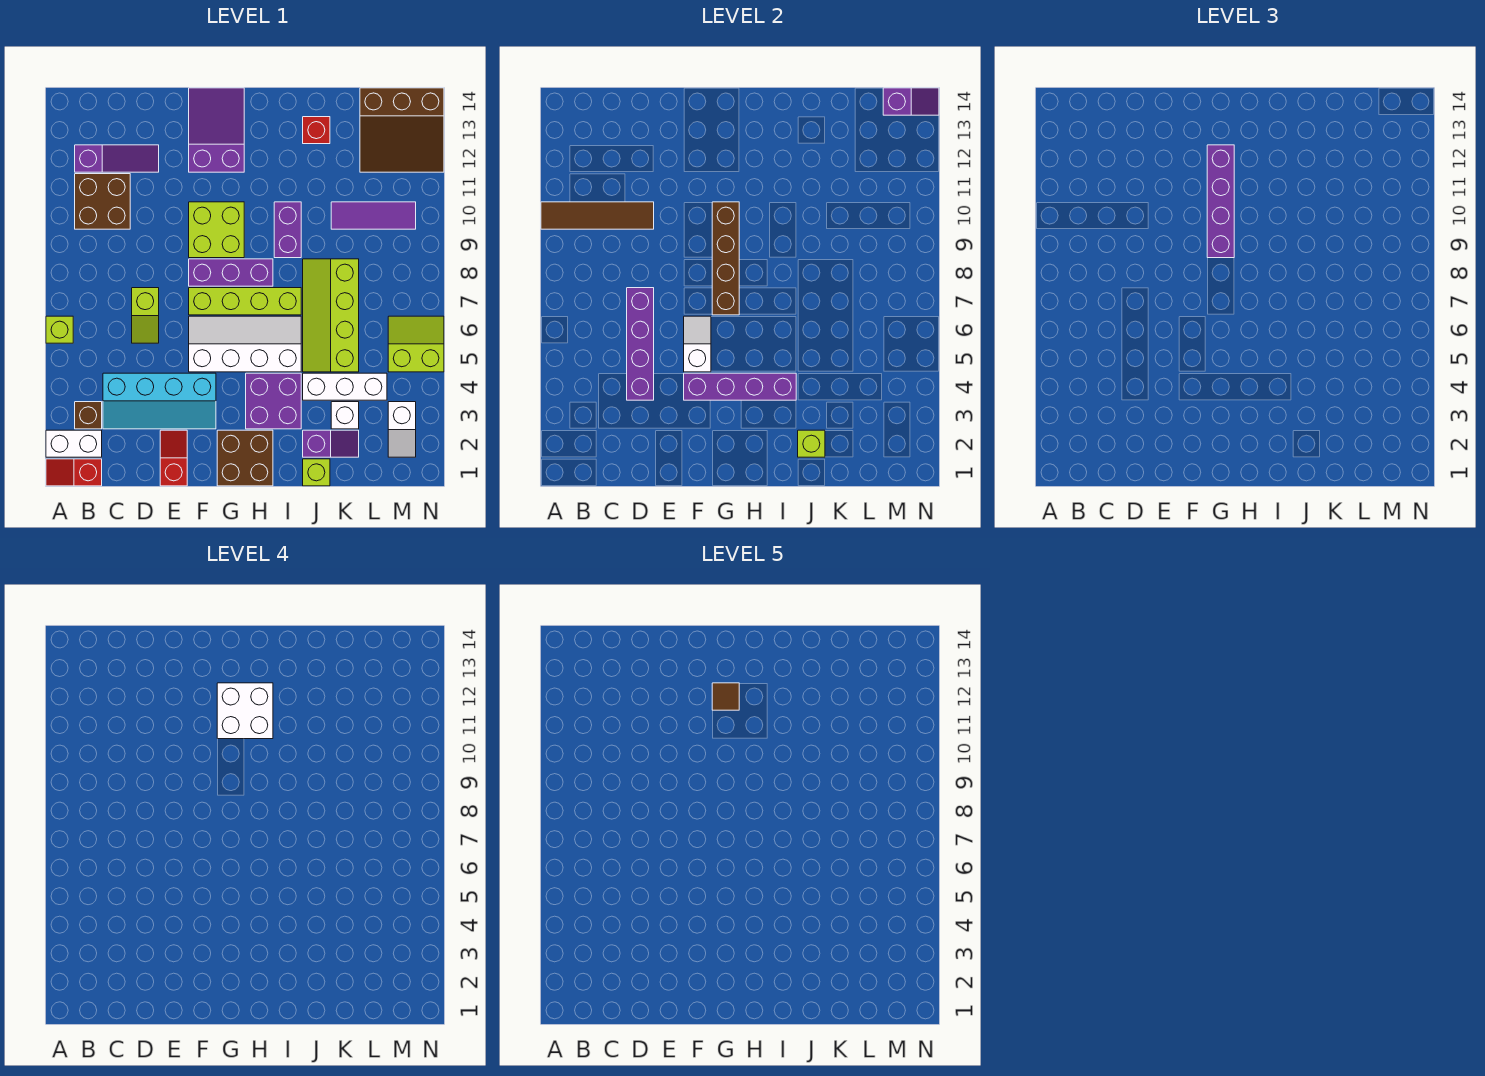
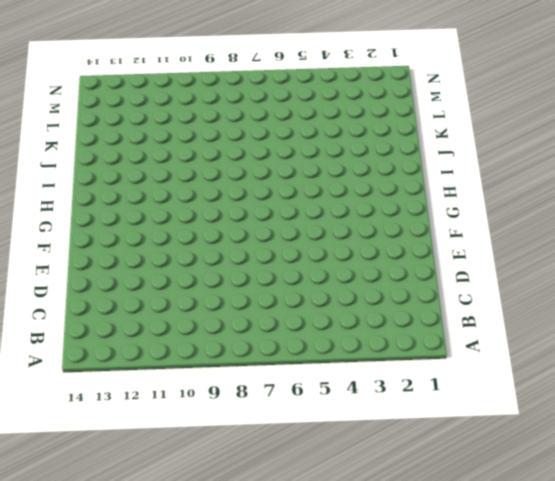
none -> red 1x2 slope [46,459,102,486]
none -> white 1x2 brick [46,430,102,457]
none -> lime 1x1 brick [46,316,73,343]
none -> brown 1x1 brick [75,402,102,429]

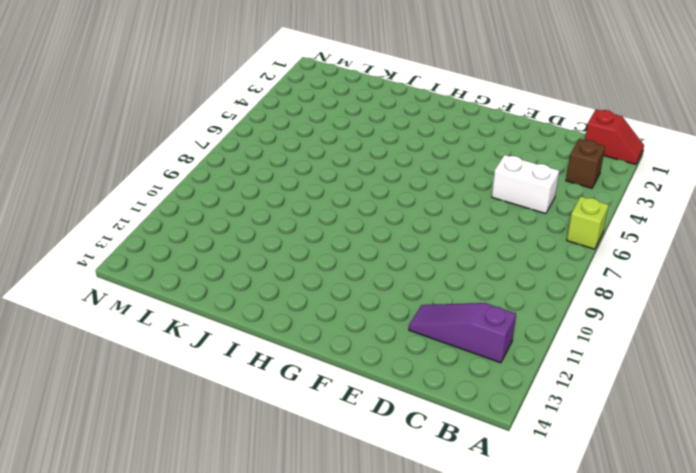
white 1x2 brick [492,155,559,214] -> white 1x2 brick moved to [46,430,102,457]
none -> brown 2x2 brick [75,174,130,229]
none -> cyan 2x4 slope [103,373,216,429]
none -> lime 1x2 slope [132,288,159,343]
none -> red 1x2 slope [160,430,187,486]

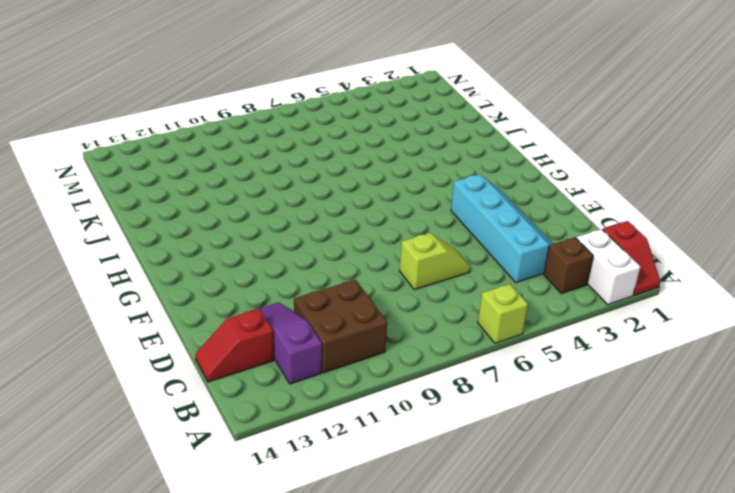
red 1x2 slope [195,309,274,382] -> red 1x2 slope moved to [160,430,187,486]
none -> white 2x4 slope [189,316,301,372]
none -> lime 1x4 brick [189,288,301,315]
none -> purple 1x3 brick [189,259,273,286]
none -> lime 2x2 brick [189,202,244,258]

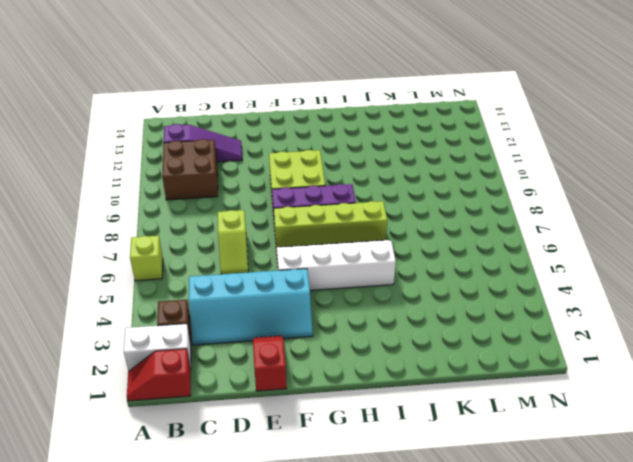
none -> purple 2x3 slope [189,88,244,172]
none -> brown 2x2 brick [217,430,273,486]
none -> purple 2x2 brick [246,373,301,429]
none -> purple 1x2 brick [274,202,301,258]

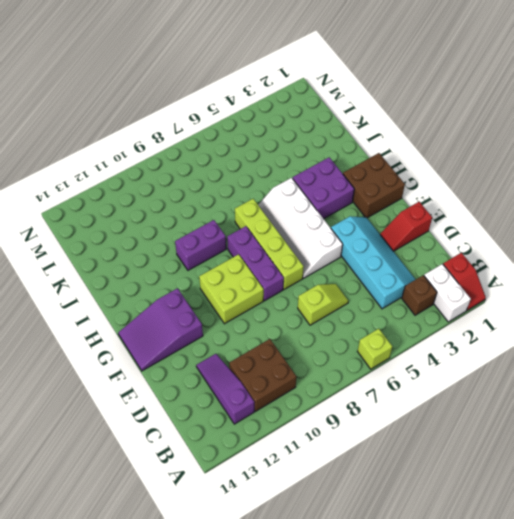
none -> lime 1x1 brick [303,459,330,486]
none -> purple 1x2 slope [303,430,359,457]
none -> white 1x3 brick [303,373,387,400]
none -> lime 2x4 slope [303,259,359,372]

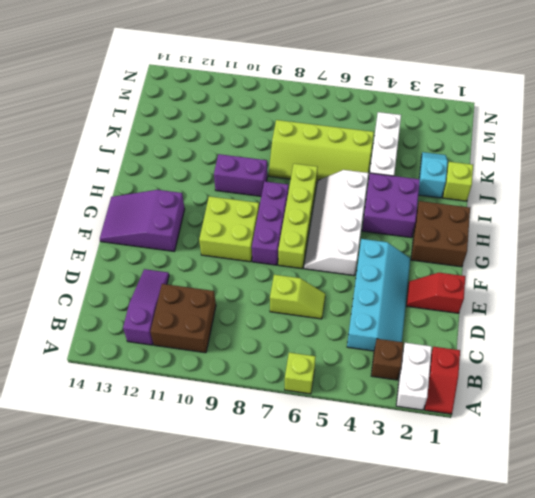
cyan 1x2 slope [418,152,448,198] -> purple 1x2 slope [303,430,359,457]
none -> red 1x1 brick [303,117,330,144]
none -> white 1x1 brick [331,402,359,429]
none -> purple 1x3 tile [331,202,416,229]
none -> brown 3x3 slope [360,88,444,172]

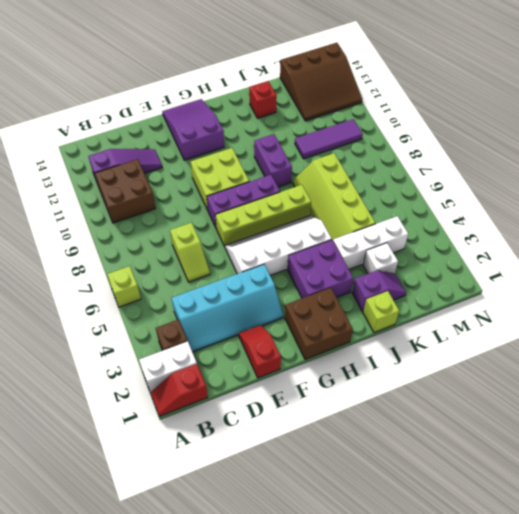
none -> white 1x2 slope [388,402,416,457]
none -> lime 2x2 slope [388,316,444,372]
none -> brown 1x4 tile [541,202,654,229]
none -> purple 1x4 brick [627,288,654,400]

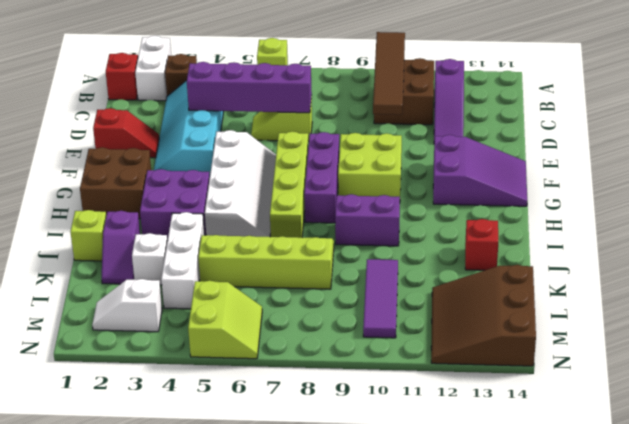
none -> purple 1x4 brick [684,373,796,400]
none -> white 1x2 slope [684,316,711,372]
none -> brown 1x4 brick [712,202,739,315]
none -> lime 1x1 brick [798,430,825,457]

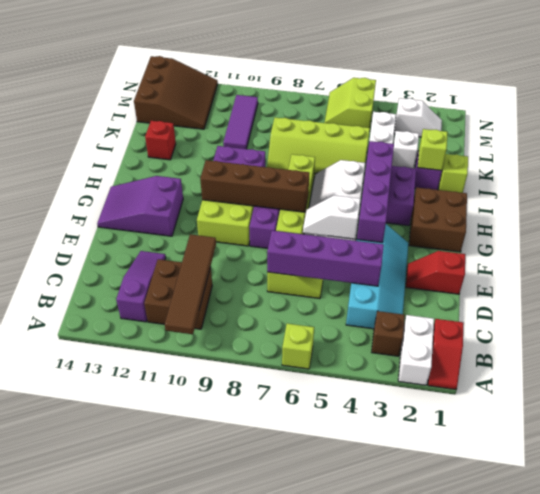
none -> purple 1x2 slope [883,88,939,115]
none -> purple 1x4 brick [1207,145,1234,258]
none -> white 2x2 brick [217,683,273,739]
none -> brown 1x1 tile [712,683,739,710]

